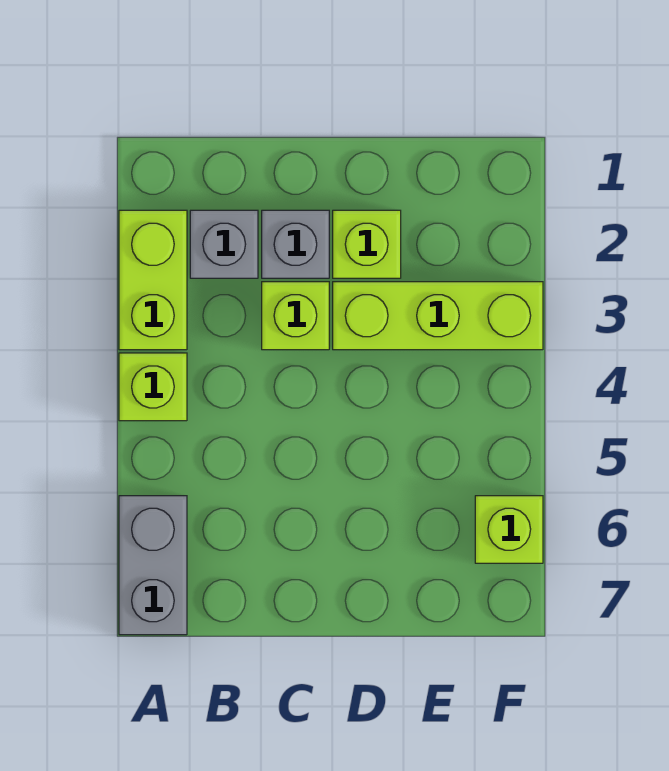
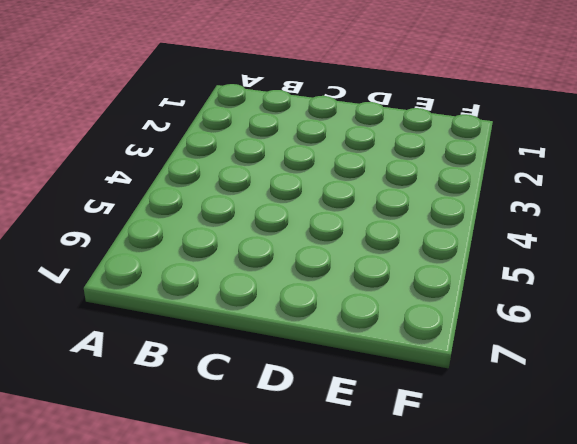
none -> lime 1x2 brick [119,210,187,350]
none -> lime 1x1 brick [119,353,187,421]

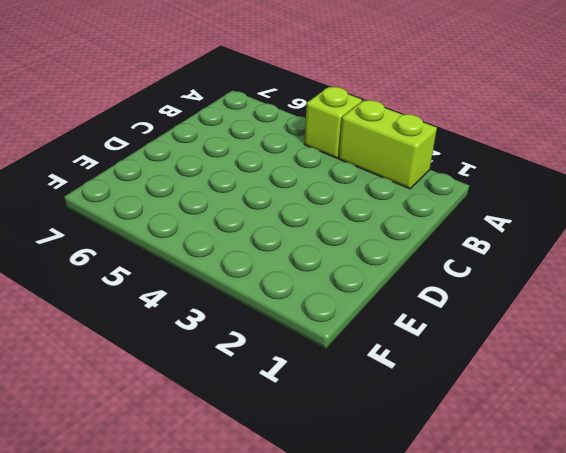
none -> grey 1x2 brick [119,496,187,635]
none -> grey 1x1 brick [190,210,258,278]

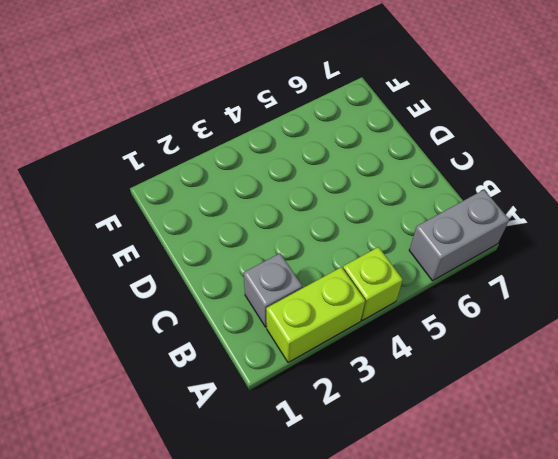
none -> grey 1x1 brick [262,210,329,278]
none -> lime 1x1 brick [262,282,329,350]

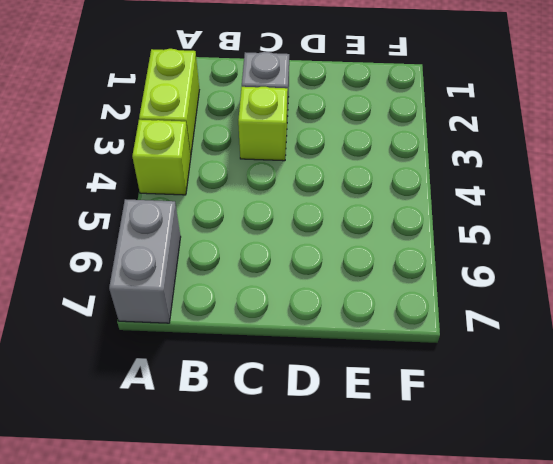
none -> grey 1x1 brick [190,210,258,278]
none -> lime 1x1 brick [333,210,401,278]

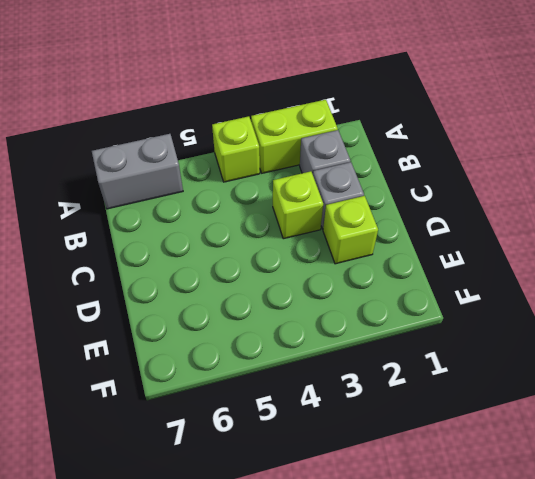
none -> lime 1x3 brick [333,282,543,350]
none -> lime 1x1 brick [475,496,543,563]

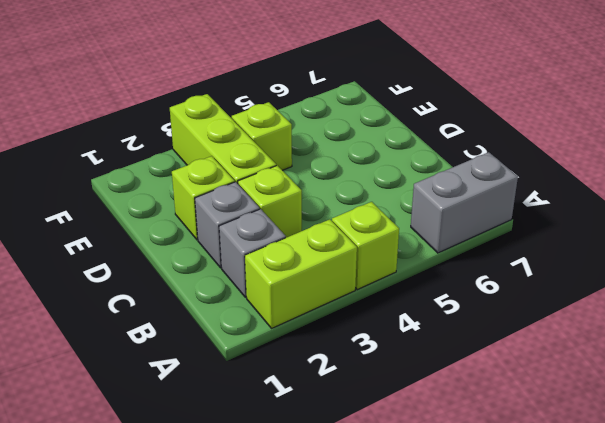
lime 1x1 brick [232,102,292,170] -> lime 1x1 brick moved to [475,496,543,563]

